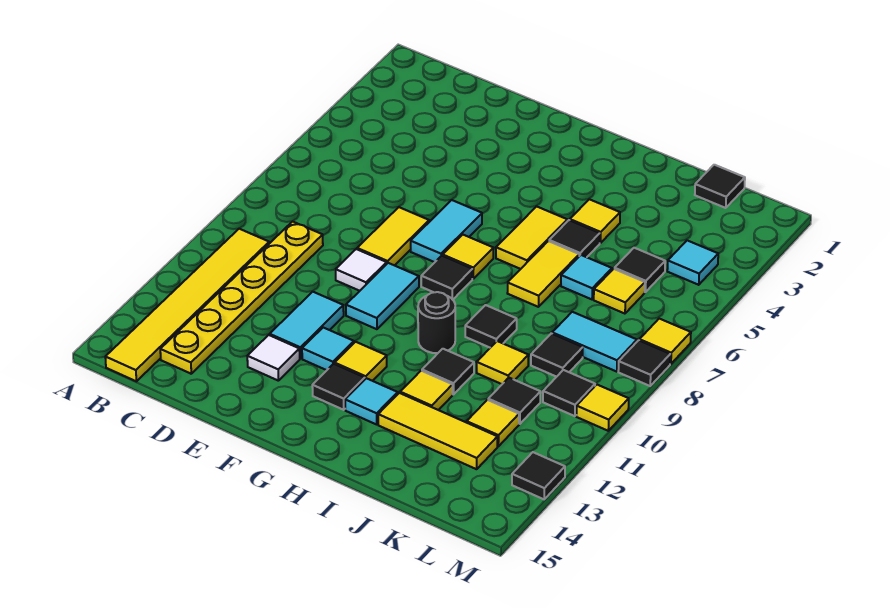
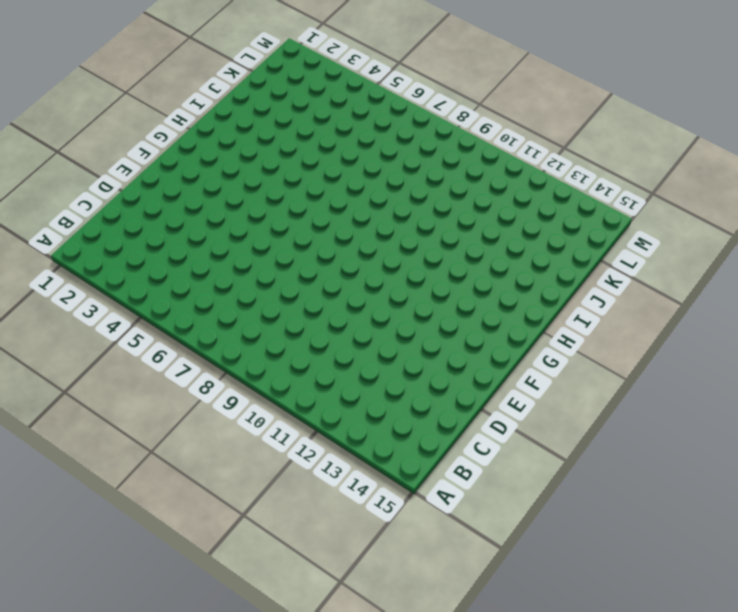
none -> yellow 1x6 tile [105,229,269,381]
none -> yellow 1x6 plate [160,221,323,374]
none -> yellow 1x2 tile [357,207,429,266]
none -> white 1x1 tile [336,249,387,291]

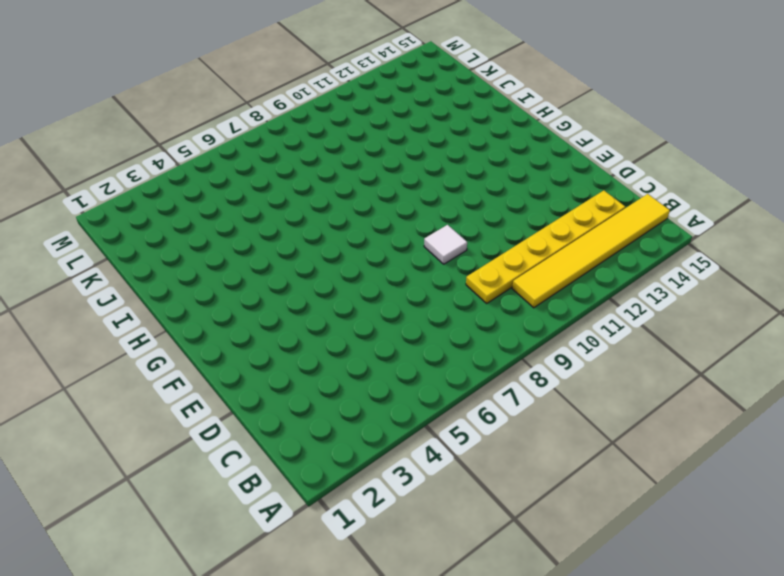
none -> yellow 1x2 tile [357,207,429,266]
none -> cyan 1x2 tile [270,292,344,359]
none -> white 1x1 tile [247,335,300,381]
none -> cyan 1x2 tile [411,200,482,262]

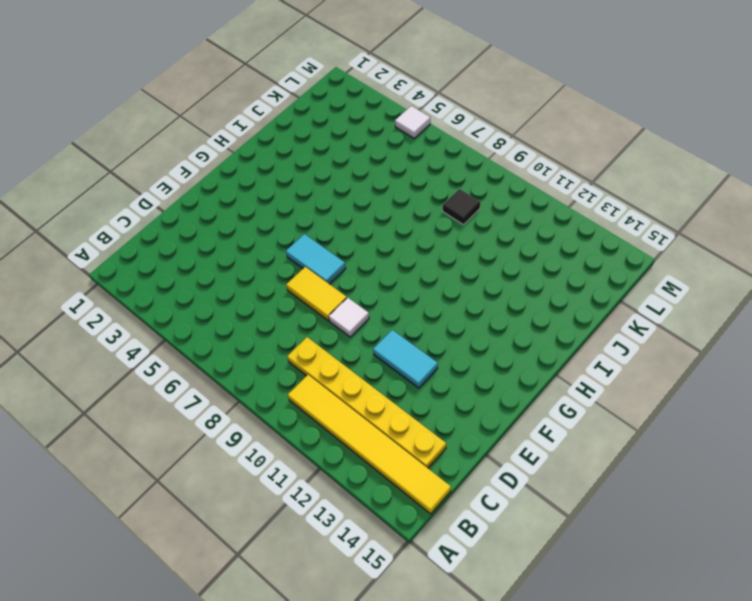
white 1x1 tile [395,106,430,138] -> white 1x1 tile moved to [247,335,300,381]
none -> cyan 1x2 tile [346,263,419,329]
none -> cyan 1x1 tile [302,328,354,370]
none -> yellow 1x1 tile [443,235,494,279]
none -> black 1x1 tile [421,256,472,300]

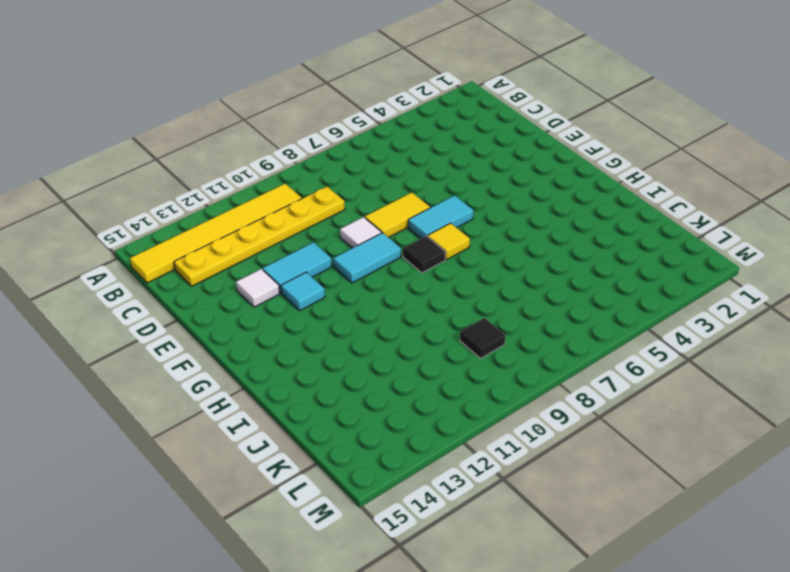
none -> yellow 1x1 tile [335,342,387,381]
none -> black 1x1 tile [312,364,365,410]
none -> yellow 1x2 tile [496,206,567,269]
none -> black 1x1 round brick [418,292,455,353]

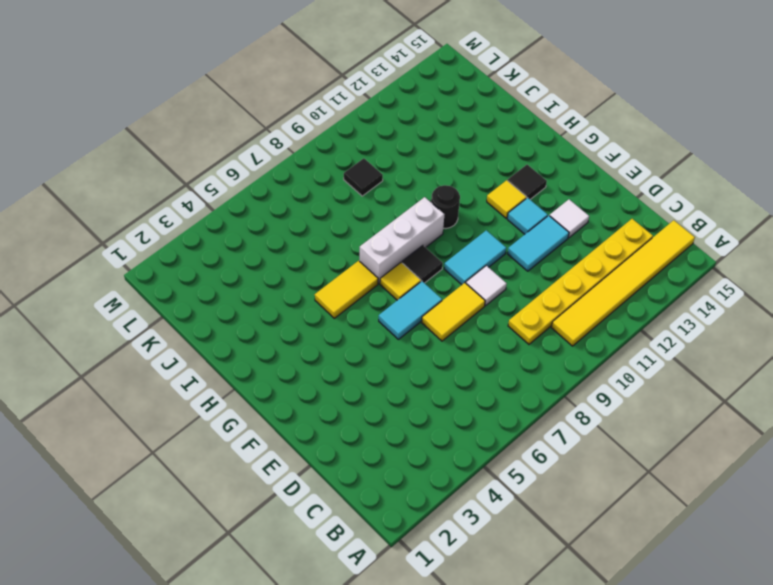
white 1x3 brick [360,197,445,283] -> none
none -> cyan 1x1 tile [345,378,398,424]
none -> yellow 1x1 tile [570,199,620,243]
none -> black 1x1 tile [549,220,600,257]
none -> yellow 1x2 tile [507,241,579,307]

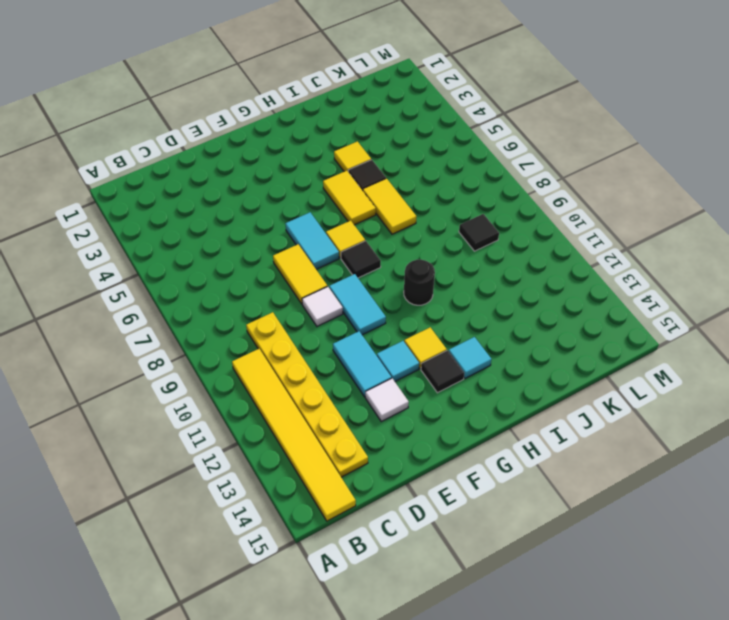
none -> black 1x1 tile [465,305,517,348]
none -> black 1x1 tile [422,349,474,395]
none -> yellow 1x1 tile [400,371,453,410]
none -> yellow 1x3 tile [378,393,498,469]

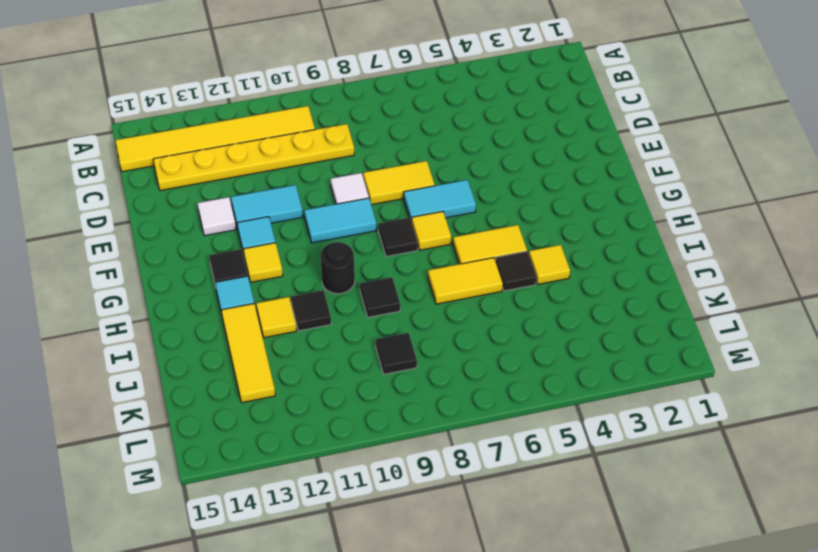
none -> cyan 1x1 tile [561,255,612,299]
none -> yellow 1x1 tile [477,341,529,384]
none -> black 1x1 tile [695,165,745,208]
none -> black 1x1 tile [615,248,665,292]

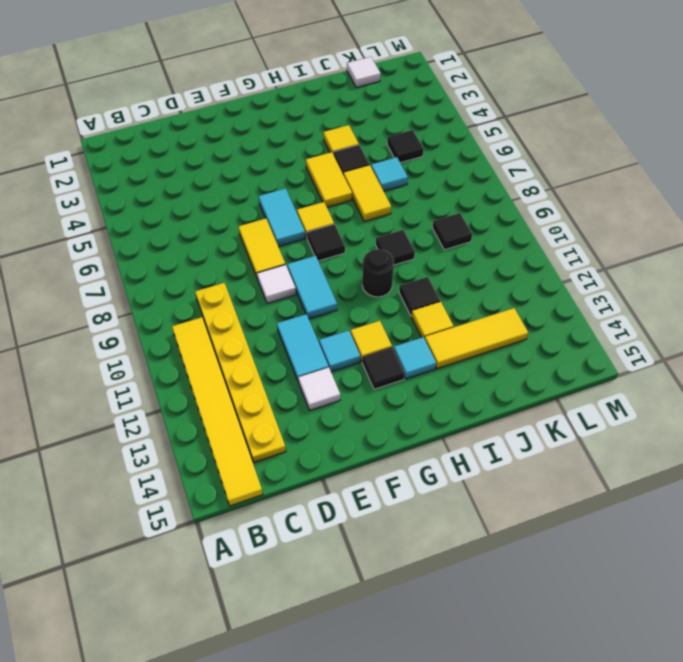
white 1x1 tile [347,57,381,88] -> black 1x1 tile [695,165,745,208]
none -> yellow 1x1 tile [477,341,529,384]
none -> yellow 1x1 tile [594,269,645,314]
none -> cyan 1x2 tile [552,312,637,372]
none -> black 1x1 tile [488,378,541,424]

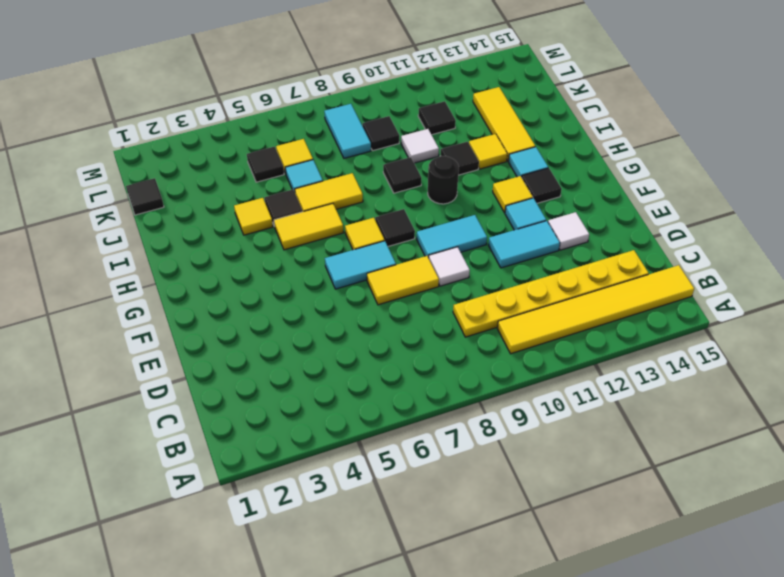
white 1x1 tile [401,129,439,163] -> yellow 1x1 tile [477,341,529,384]
none -> yellow 1x1 tile [467,400,519,446]
none -> cyan 1x1 tile [667,240,718,285]
none -> black 1x1 tile [543,370,595,416]
none -> yellow 1x1 tile [639,319,691,364]

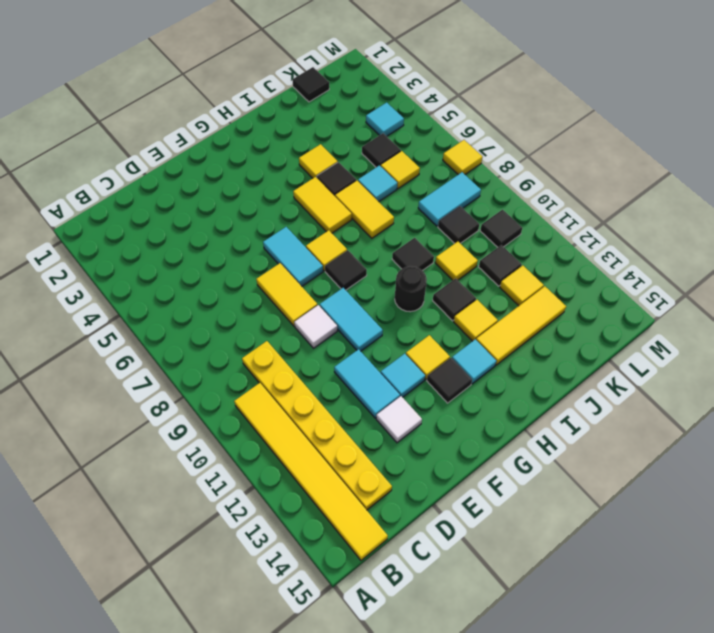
none -> black 1x1 tile [618,340,670,386]
none -> yellow 1x1 tile [576,385,629,431]
none -> black 1x1 tile [512,452,565,499]

